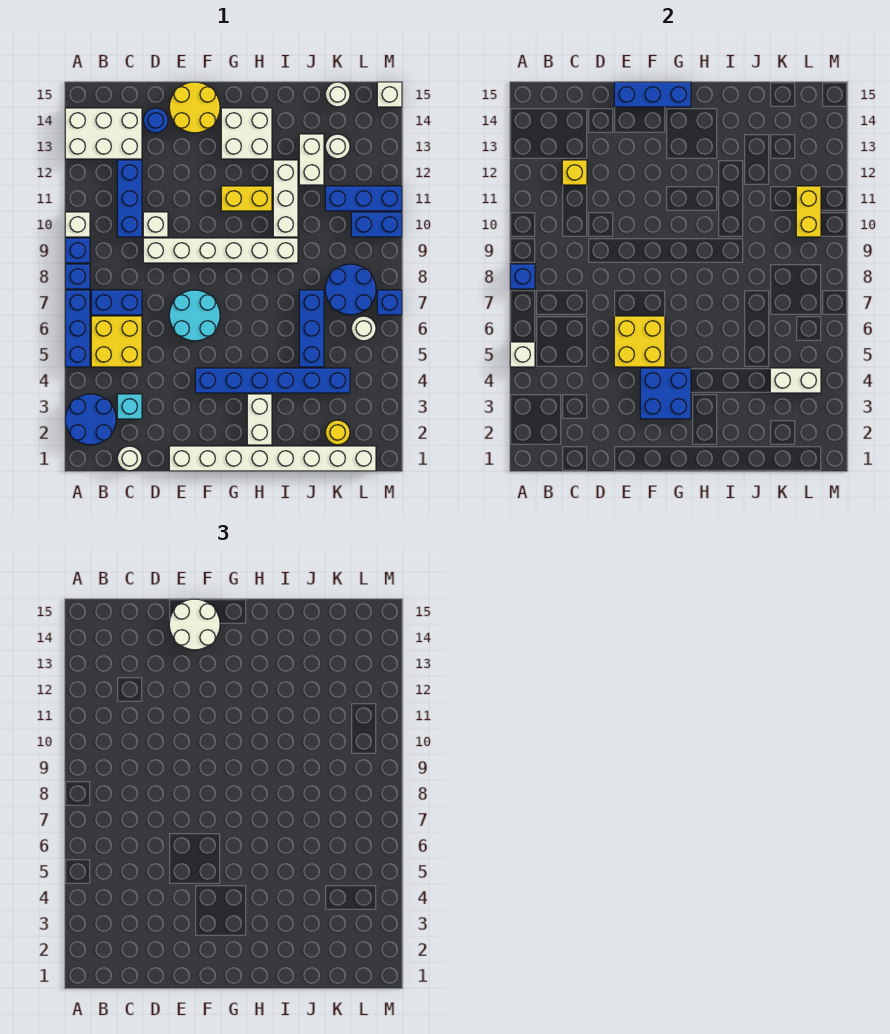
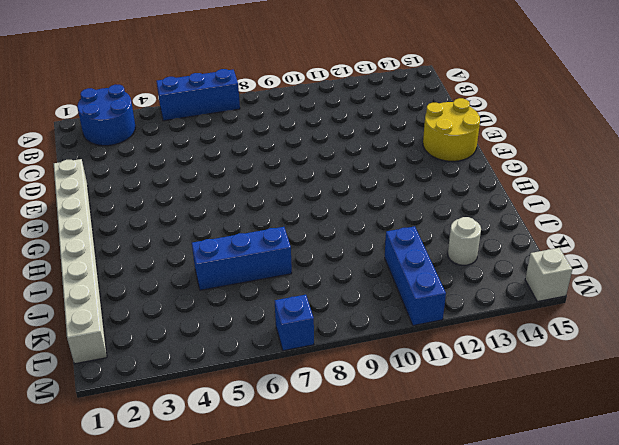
none -> blue 1x1 brick [65,264,90,289]
none -> blue 1x1 brick [65,238,90,263]
none -> white 1x1 brick [65,212,90,237]
none -> white 2x3 brick [65,108,142,159]

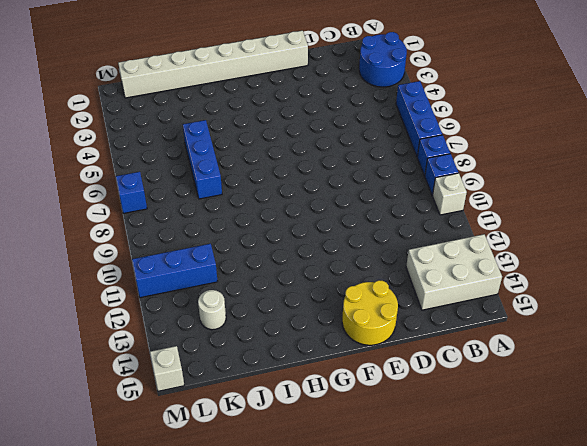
none -> yellow 2x2 brick [91,316,142,367]
none -> blue 1x2 brick [91,290,142,315]
none -> white 1x1 round brick [117,446,142,471]
none -> cyan 1x1 brick [117,394,142,419]

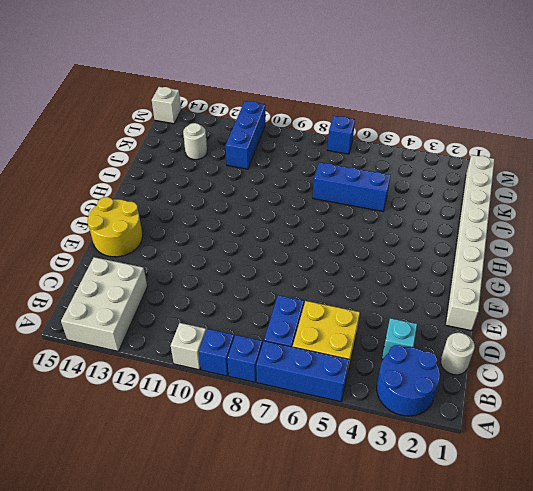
none -> blue 1x3 brick [117,160,142,237]
none -> white 1x6 brick [143,238,298,263]
none -> white 1x1 brick [143,212,168,237]
none -> blue 1x1 round brick [143,108,168,133]

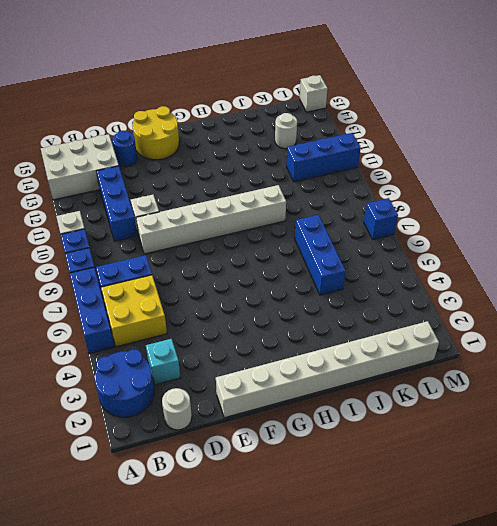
none -> cyan 2x2 round brick [169,290,220,341]
none -> blue 1x6 brick [195,368,350,393]
none -> yellow 1x2 brick [221,186,272,211]
none -> white 2x2 brick [221,108,272,159]

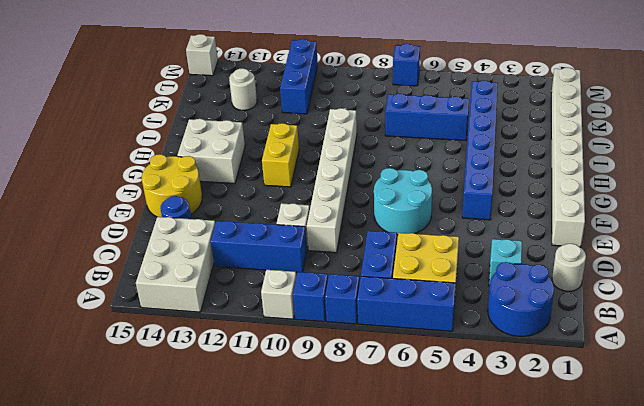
none -> white 1x2 brick [247,394,272,445]
none -> white 1x3 brick [273,160,298,237]
none -> white 1x2 brick [299,134,324,185]
none -> yellow 1x1 round brick [325,420,350,445]

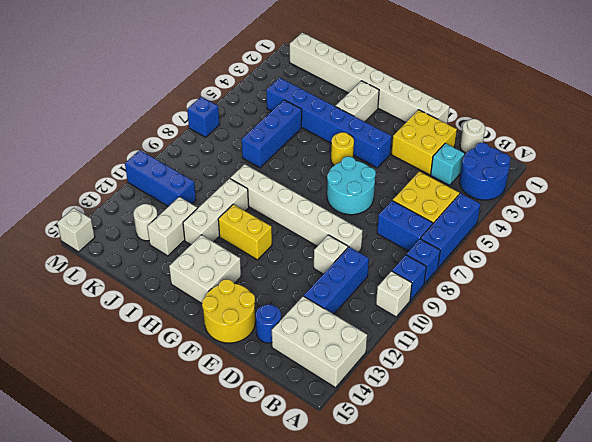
yellow 2x2 brick [391,110,457,175] -> yellow 2x2 brick moved to [614,316,665,367]
yellow 1x1 round brick [331,132,354,165] -> yellow 1x1 round brick moved to [325,420,350,445]
none -> blue 2x2 round brick [325,264,376,315]
none -> white 1x1 round brick [325,82,350,107]
none -> white 1x1 round brick [351,316,376,341]
none -> blue 1x2 brick [351,212,402,237]

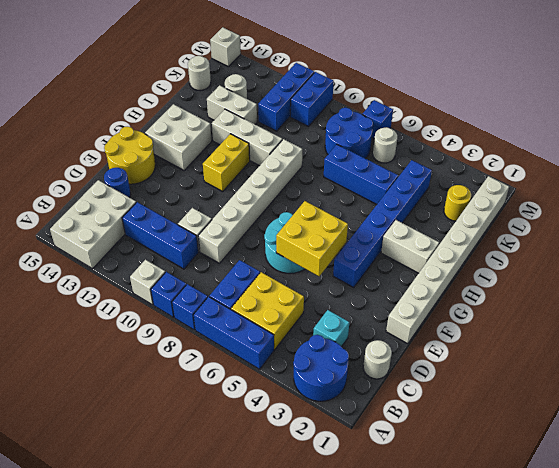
none -> white 1x1 brick [510,342,535,367]
none -> blue 1x1 brick [510,264,535,289]
none -> yellow 1x1 brick [562,160,587,185]
none -> blue 1x3 brick [614,82,691,107]

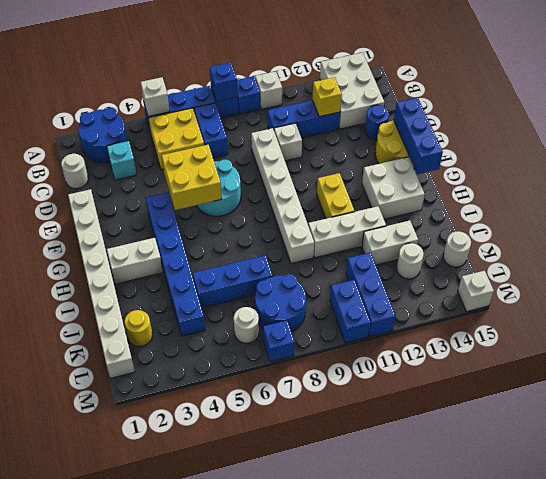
none -> blue 2x2 brick [640,368,691,419]
none -> white 1x2 brick [770,368,821,393]
none -> yellow 1x2 brick [796,186,821,237]
none -> white 2x2 round brick [169,599,220,650]

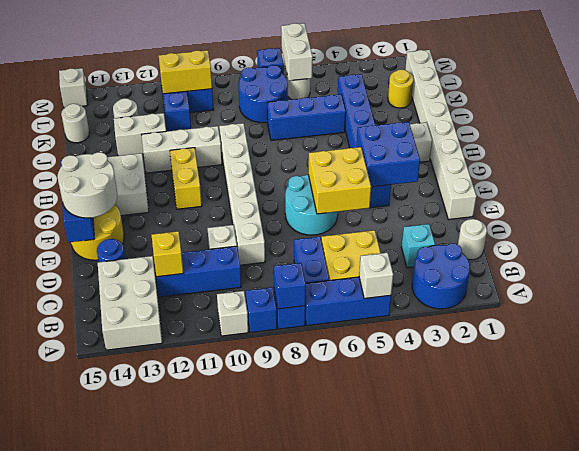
white 1x2 brick [281,23,313,81] -> white 1x2 brick moved to [770,368,821,393]

